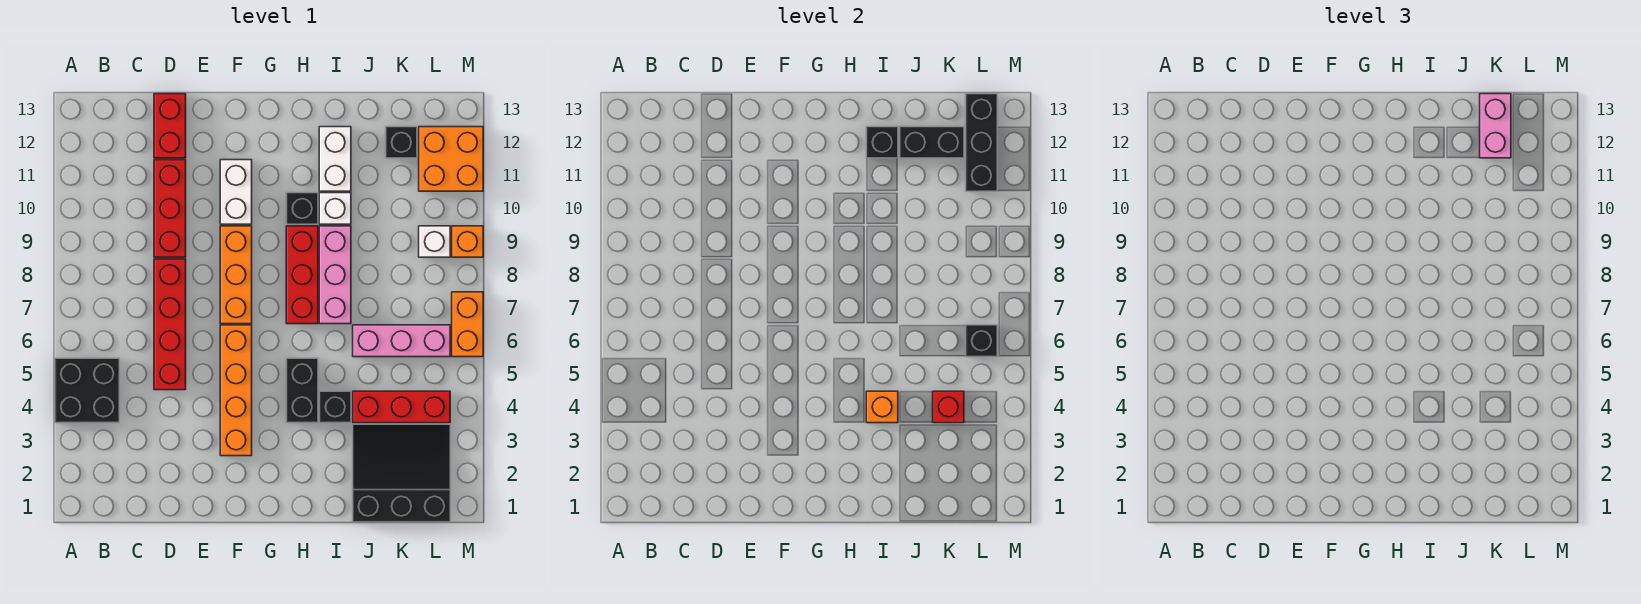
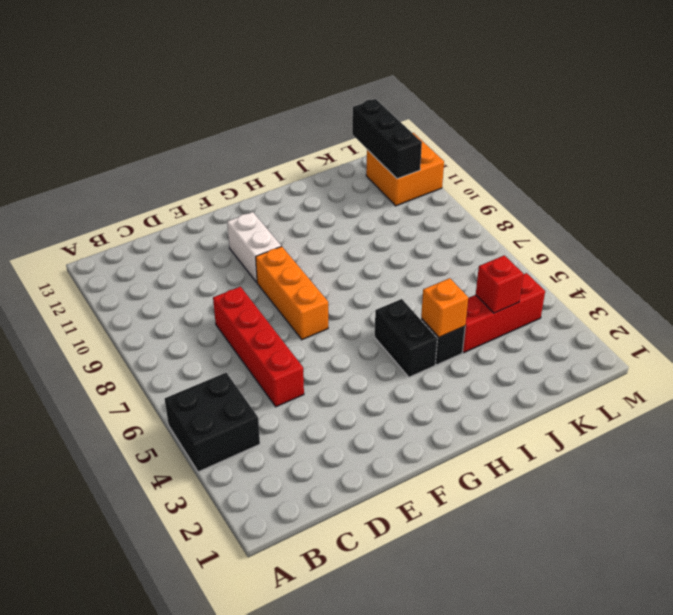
none -> red 1x3 brick [154,160,186,257]
none -> red 1x2 brick [154,94,186,158]
none -> orange 1x4 brick [220,325,252,456]

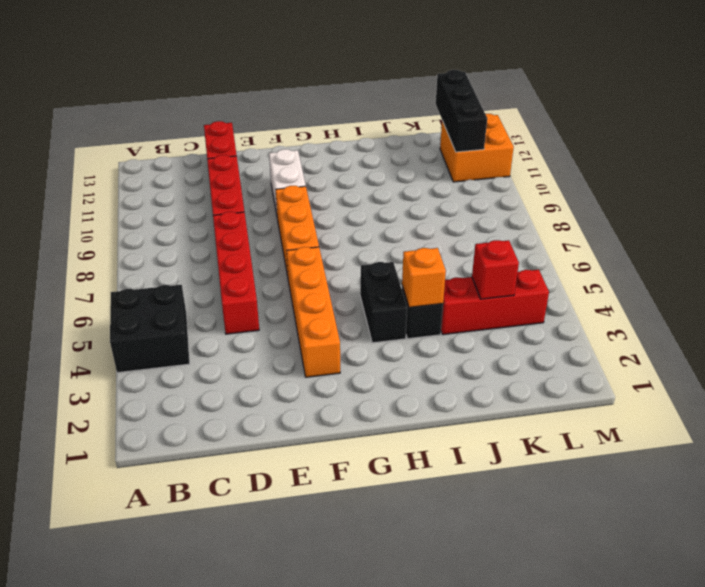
none -> red 1x3 brick [286,226,318,324]
none -> black 1x1 brick [286,193,318,224]
none -> pink 1x3 brick [319,226,351,324]

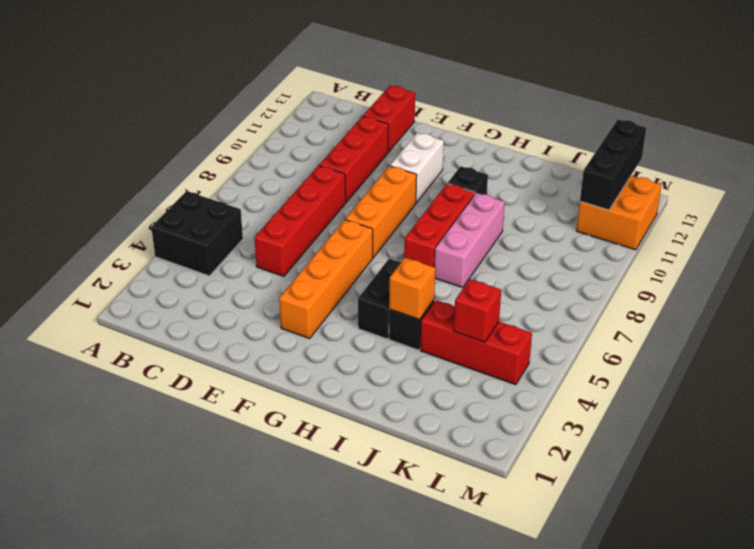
none -> white 1x1 brick [319,193,351,224]
none -> white 1x2 brick [319,127,351,191]
none -> black 3x3 slope [353,424,450,522]

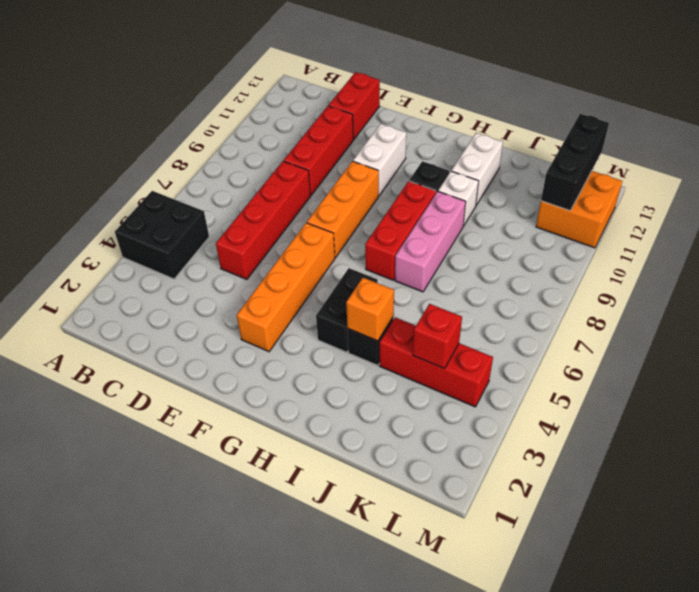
none -> black 3x3 slope [353,424,450,522]
none -> pink 1x3 brick [353,325,450,357]
none -> black 1x1 brick [386,127,417,158]

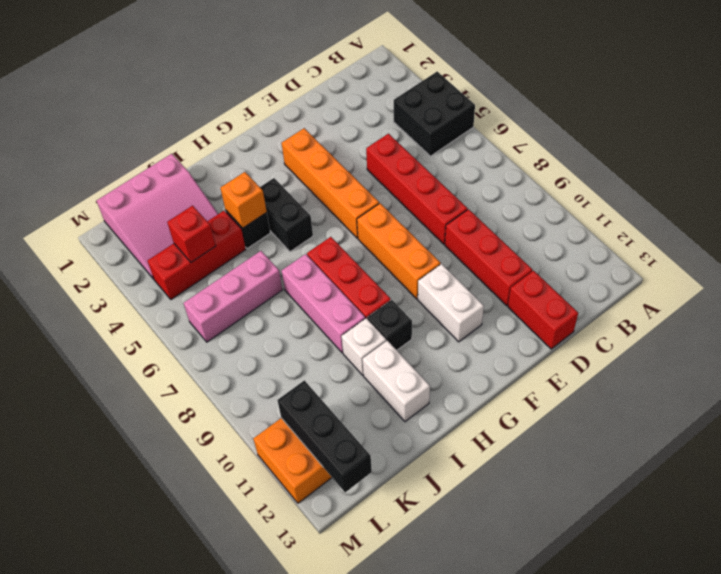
pink 3x3 slope [97,154,218,279] -> black 3x3 slope [353,424,450,522]
none -> black 1x1 brick [386,127,417,158]
none -> white 1x1 brick [419,226,450,257]
none -> orange 1x2 brick [452,292,483,357]

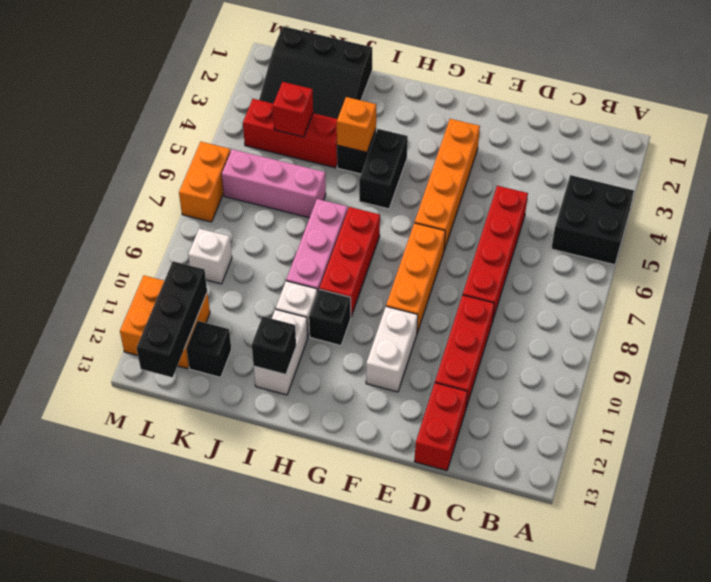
none -> orange 1x1 brick [452,226,483,257]
none -> black 1x2 brick [900,127,964,158]
none -> black 1x1 brick [966,325,997,357]

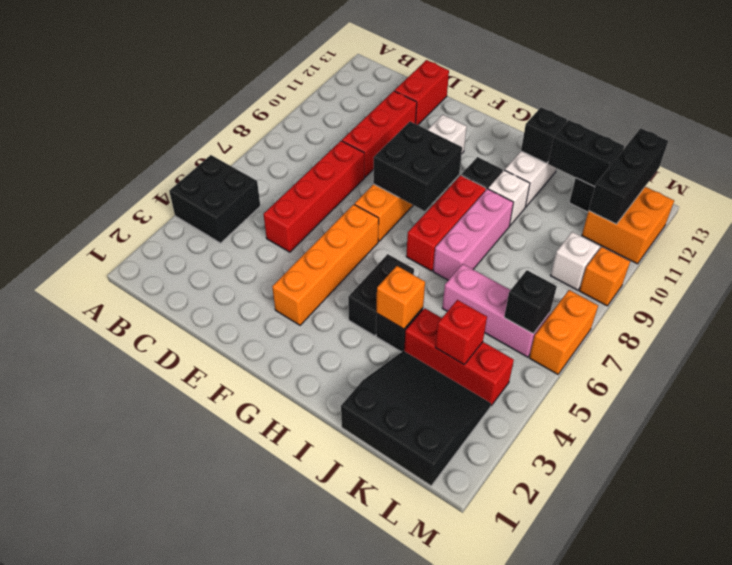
black 2x2 brick [373,122,462,211] -> none
none -> pink 1x2 brick [1480,94,1511,158]

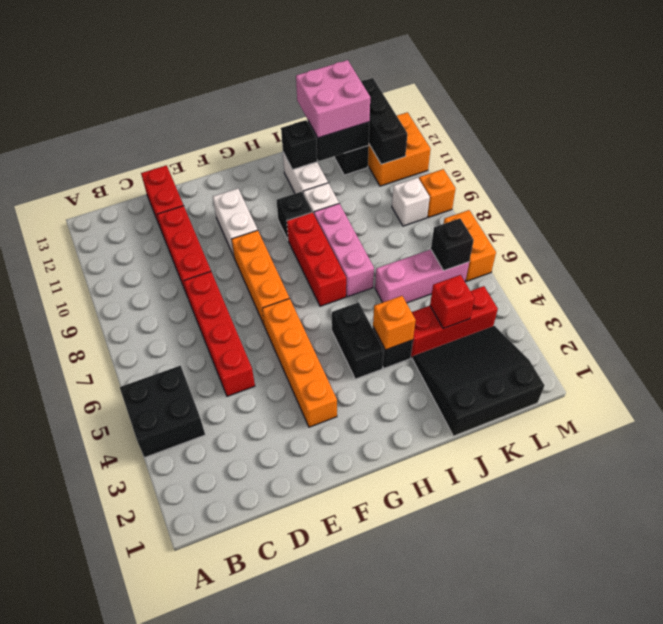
pink 2x2 brick [296,60,370,138] -> pink 1x2 brick [1480,94,1511,158]

